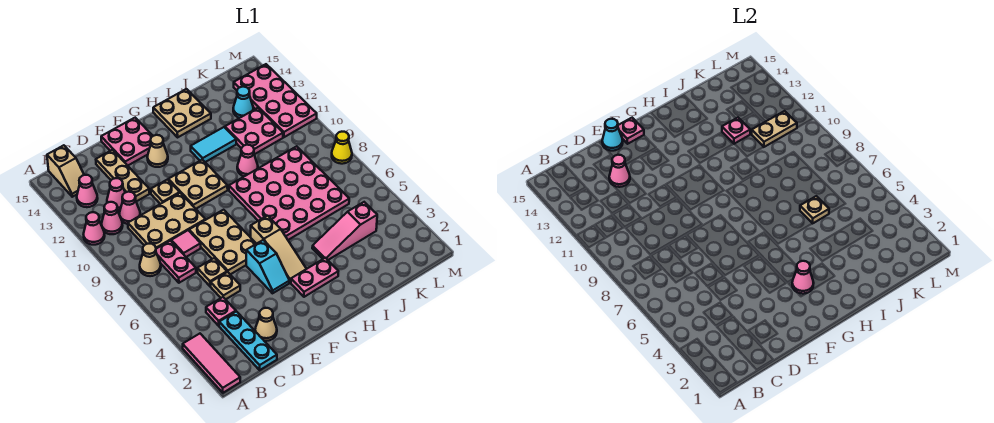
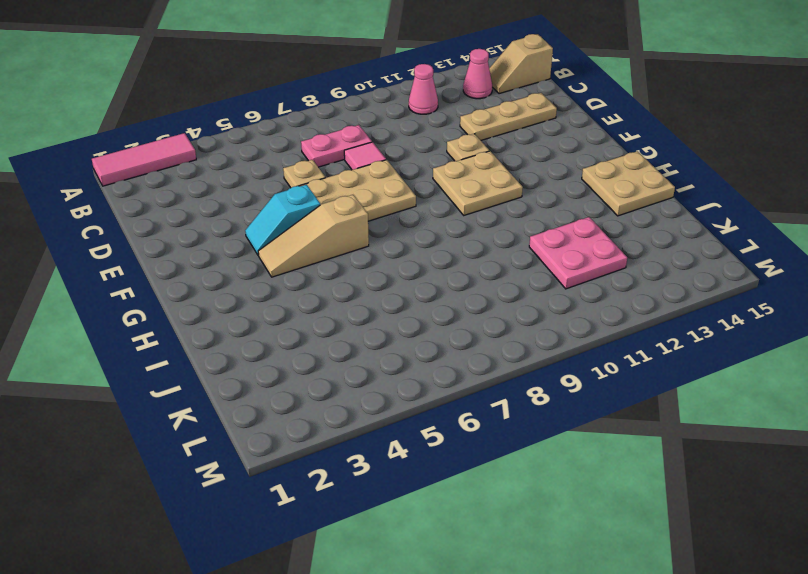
none -> pink 1x1 cone [84,212,105,245]
none -> tan 1x1 cone [140,244,161,276]
none -> cyan 1x3 plate [219,311,277,370]
none -> pink 1x1 plate [206,297,236,326]

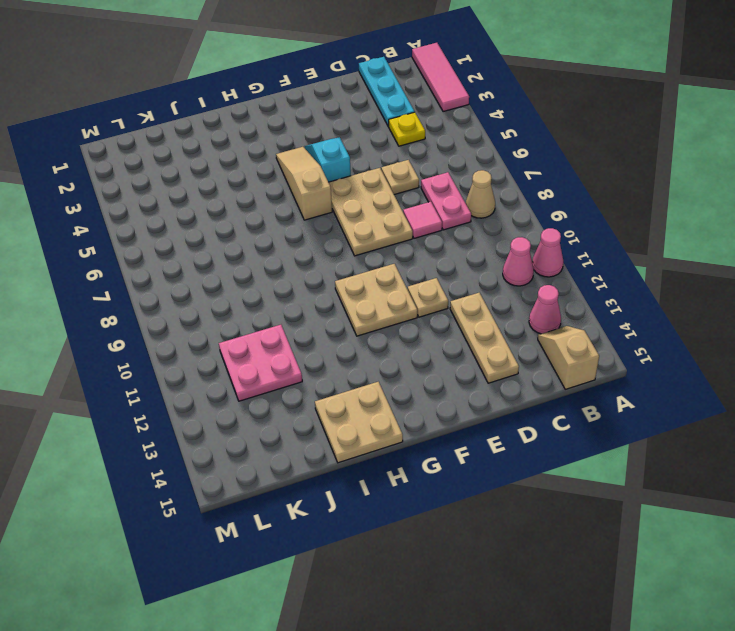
yellow 1x1 plate [388,112,425,146] -> pink 1x1 plate [206,297,236,326]
none -> tan 2x3 plate [128,193,205,249]
none -> pink 1x1 cone [119,192,140,224]
none -> pink 1x1 cone [107,178,125,211]
none -> tan 1x1 cone [255,308,277,341]

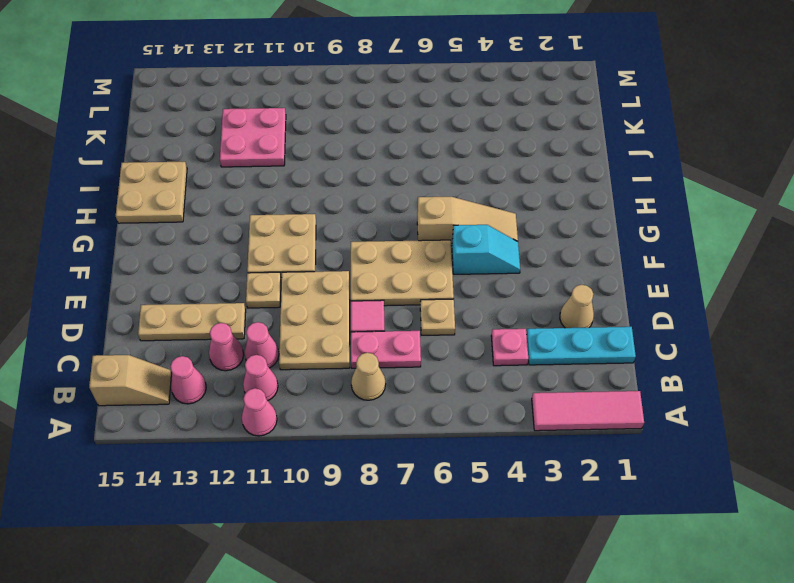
none -> tan 1x1 plate [211,272,240,299]
none -> pink 2x2 plate [101,118,153,166]
none -> tan 1x1 cone [147,135,168,167]
none -> pink 1x2 plate [291,258,338,297]

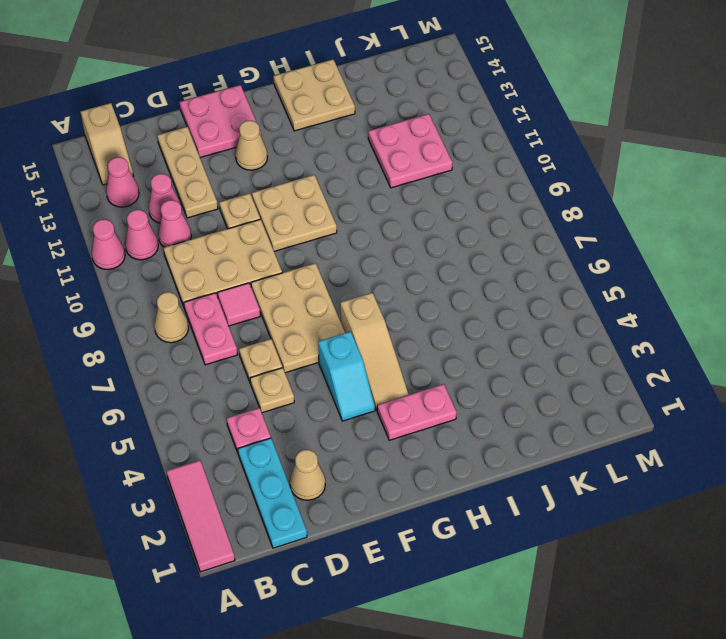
none -> pink 4x4 plate [229,146,349,240]
none -> cyan 1x2 tile [191,127,236,162]
none -> pink 1x3 slope [312,202,377,260]
none -> pink 1x1 cone [237,145,258,176]

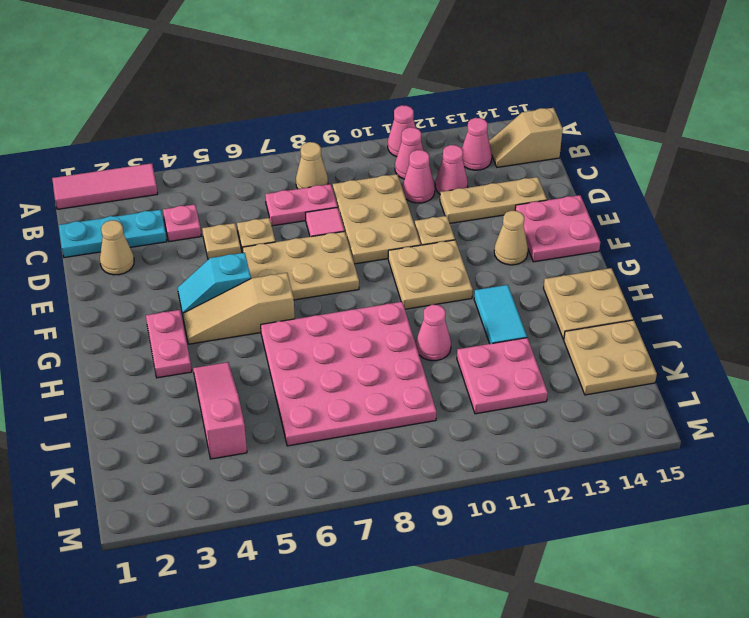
tan 2x2 plate [564,320,657,395] -> none
none -> cyan 1x1 cone [233,87,253,118]
none -> pink 2x4 plate [234,64,317,137]
none -> yellow 1x1 cone [332,132,352,164]
none -> pink 1x1 cone [609,155,630,187]

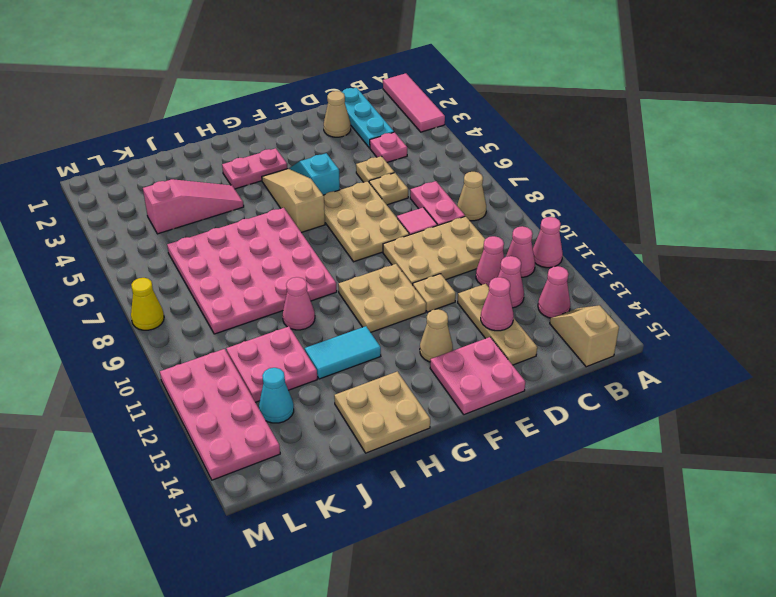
none -> cyan 1x1 cone [602,119,623,151]
none -> pink 1x1 plate [618,118,644,144]
none -> pink 1x1 cone [792,261,814,294]
none -> tan 1x1 plate [800,196,829,223]

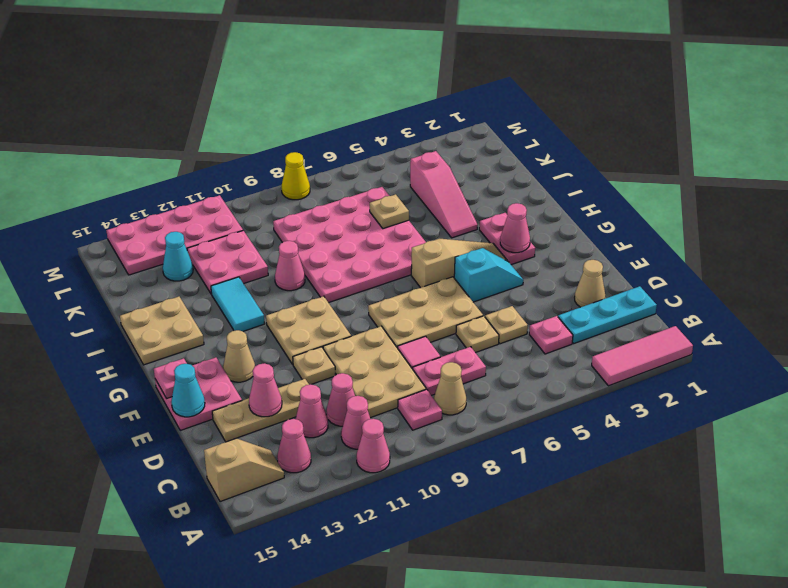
pink 1x1 plate [398,389,442,430] -> pink 1x1 plate moved to [722,118,750,144]
none -> tan 1x2 plate [752,111,797,147]

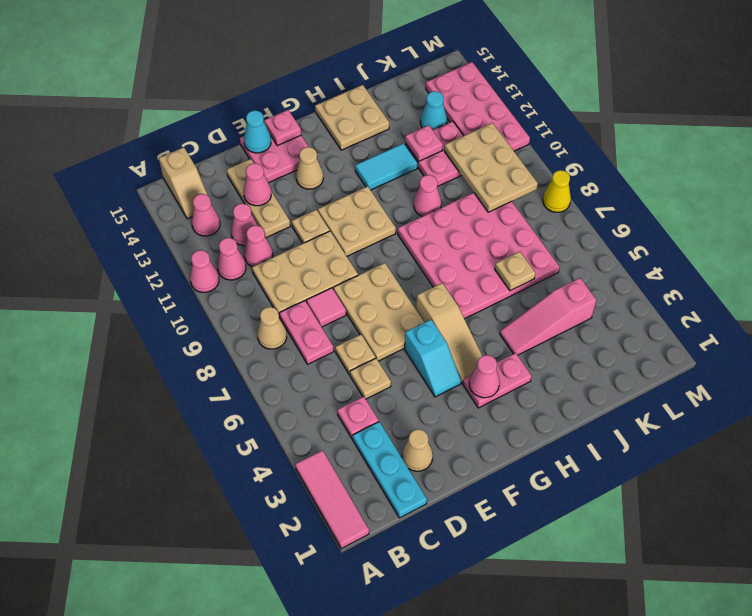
tan 2x3 plate [444,123,538,212] -> tan 1x2 plate [752,111,797,147]

